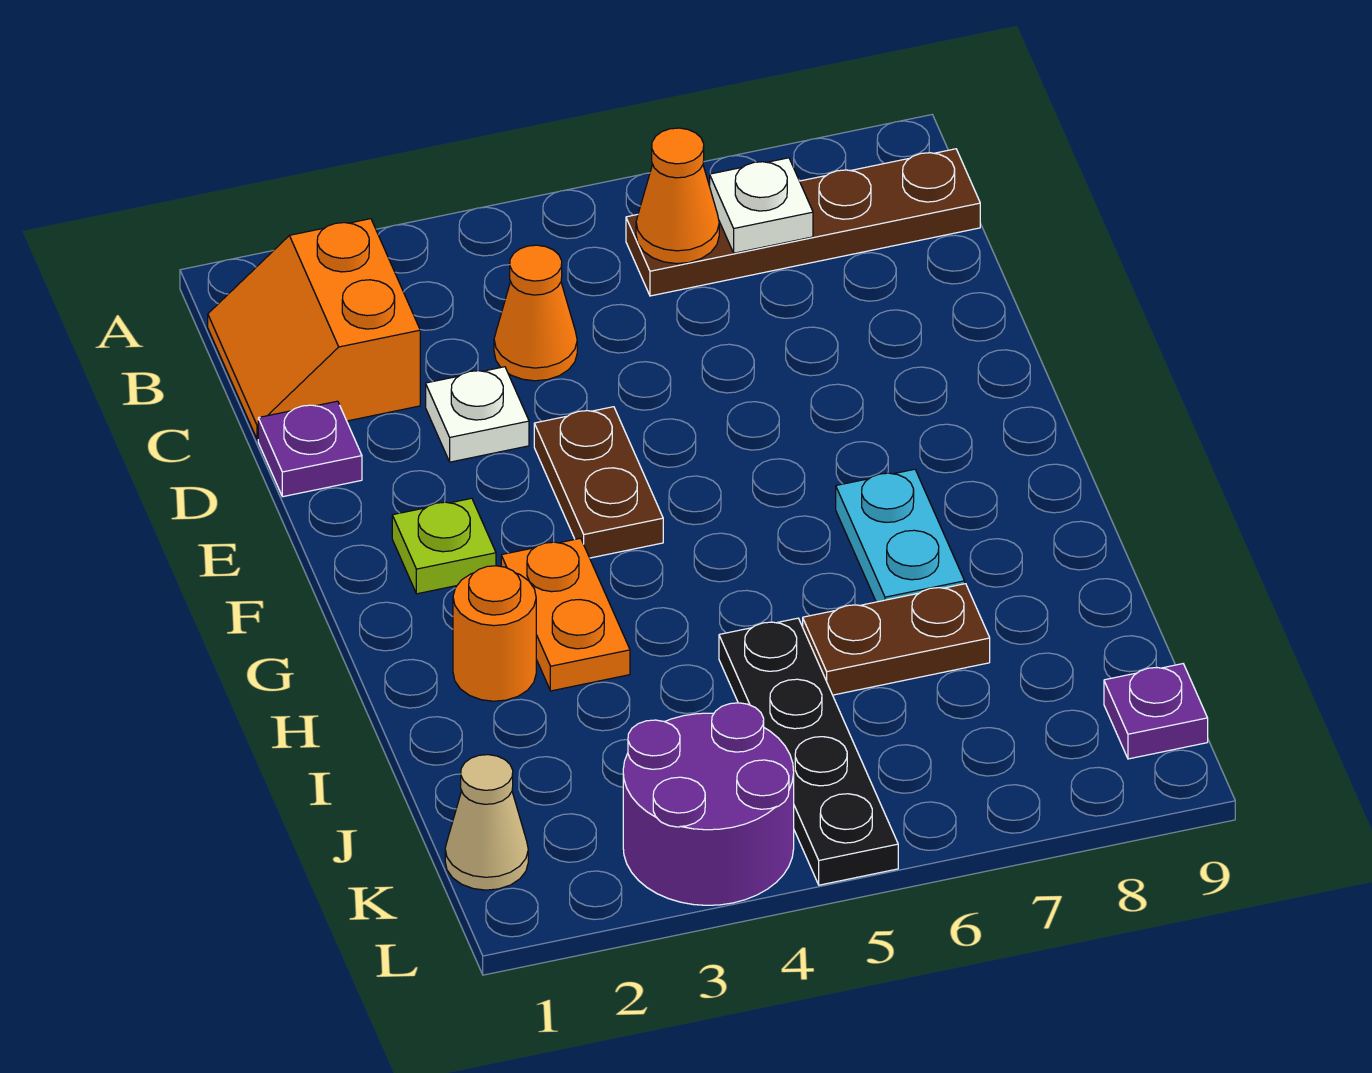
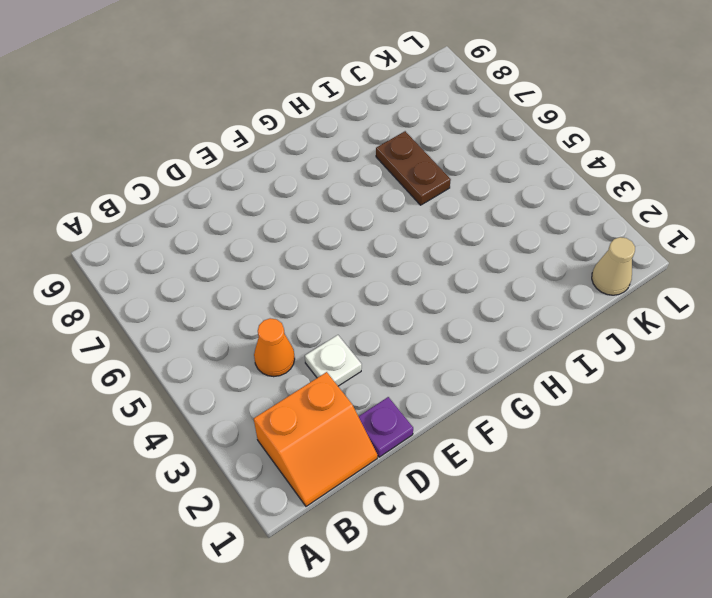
none -> brown 1x4 plate [626,149,980,296]
none -> brown 1x2 plate [534,407,663,558]
none -> lime 1x1 plate [392,498,496,594]

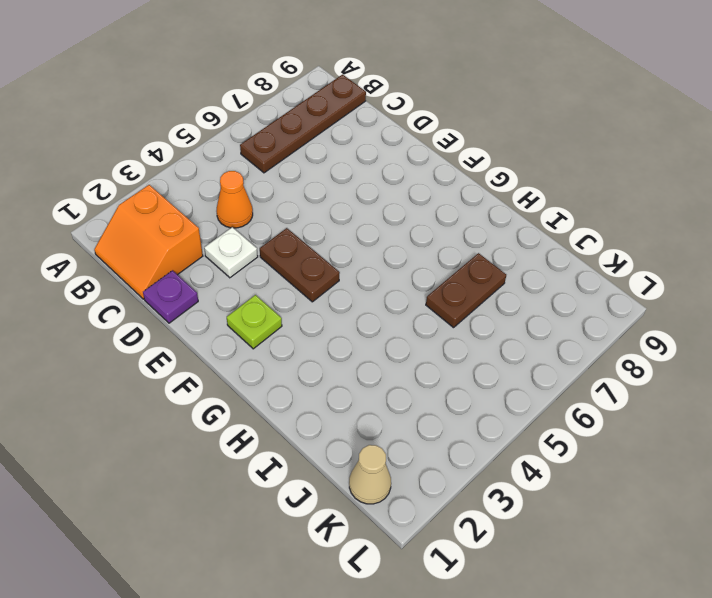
none -> orange 1x2 plate [501,538,630,691]
none -> cyan 1x2 plate [836,469,965,602]
none -> orange 1x1 round brick [453,566,536,701]

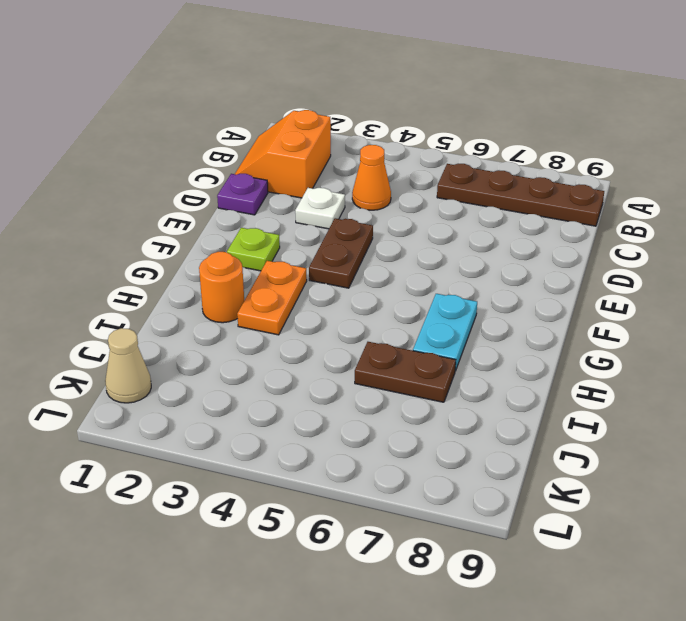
none -> black 1x4 plate [719,618,898,885]
none -> purple 2x2 round brick [623,703,794,905]
none -> purple 1x1 plate [1104,664,1208,759]

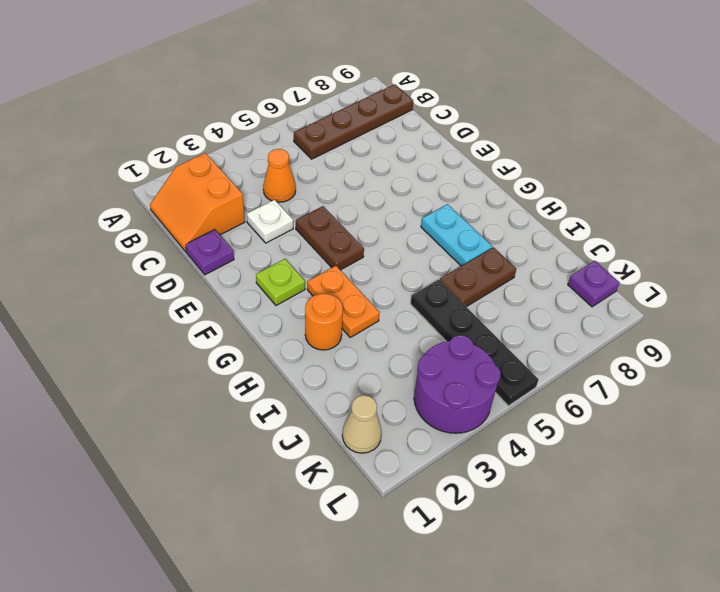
none -> orange 1x1 cone [636,128,719,264]
none -> white 1x1 plate [710,158,813,253]

